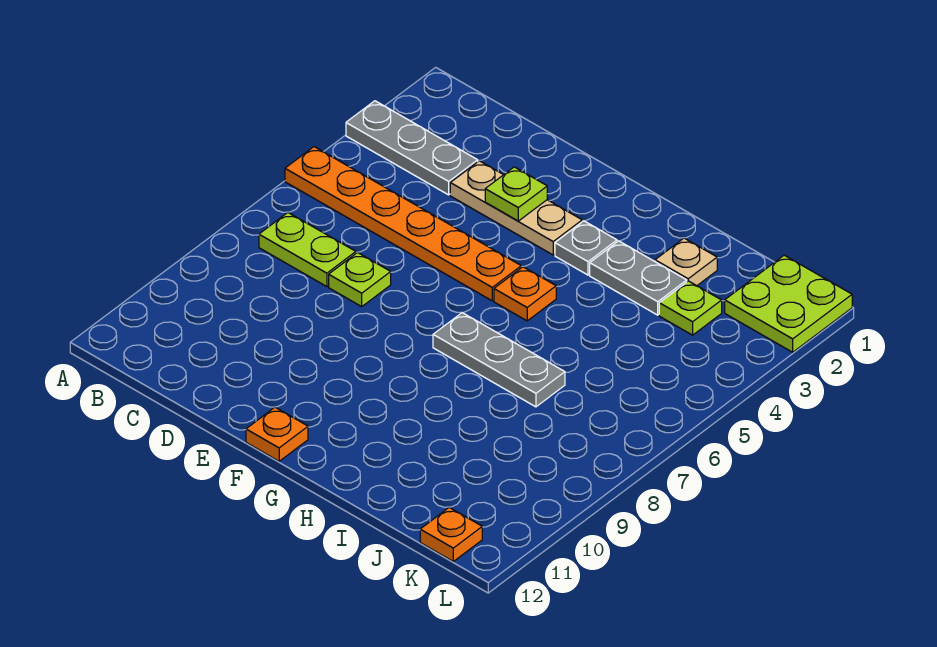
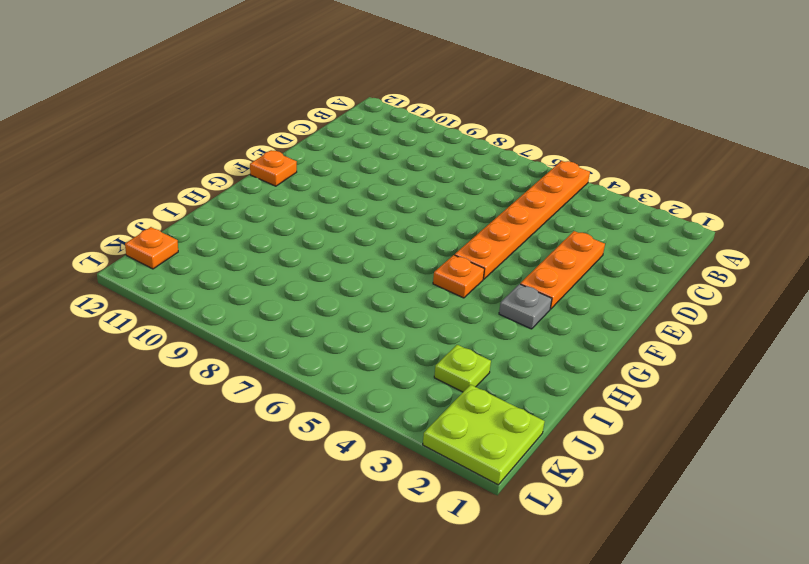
orange 1x3 plate [520,231,605,309] -> tan 1x3 plate [450,161,582,255]
none -> grey 1x3 plate [346,101,478,195]
none -> lime 1x2 plate [259,213,356,287]
none -> lime 1x1 plate [329,252,391,307]

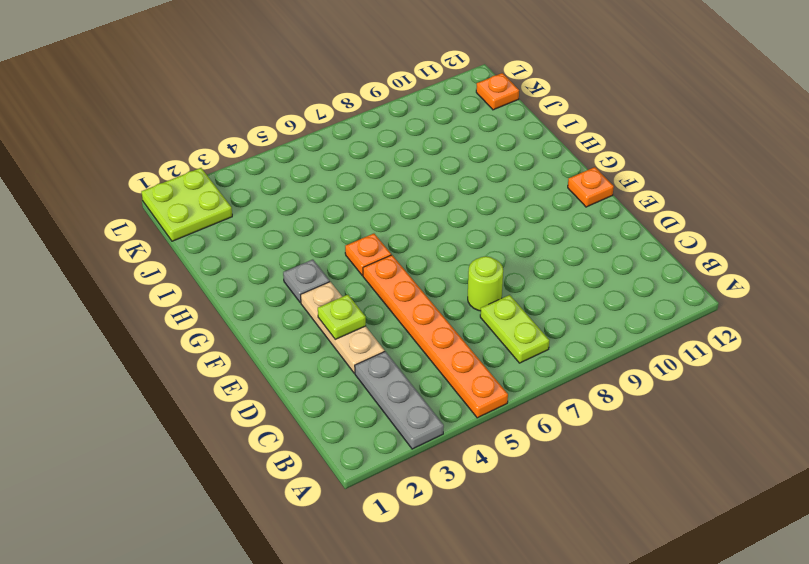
lime 1x1 round brick [468,256,503,311] -> lime 1x1 plate [329,252,391,307]
none -> grey 1x3 plate [433,313,565,407]
none -> grey 1x2 plate [590,241,687,315]
none -> tan 1x1 plate [655,238,717,286]

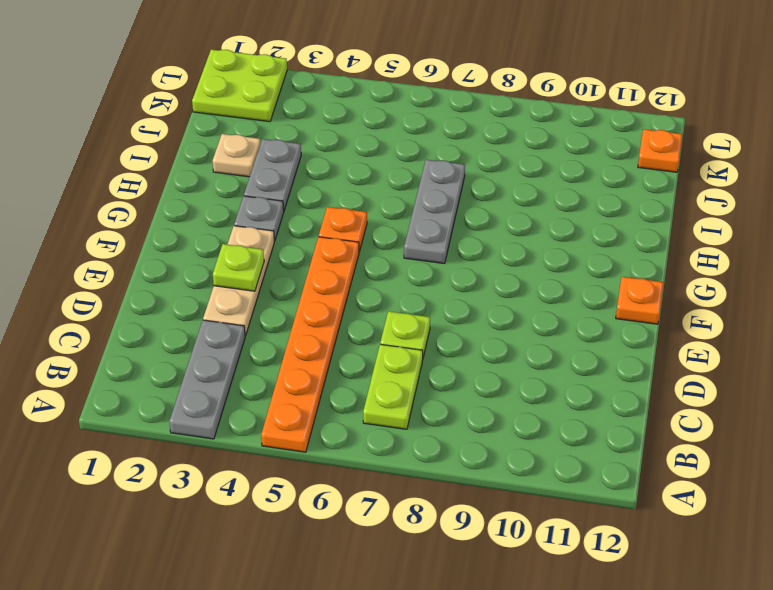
none -> lime 1x1 plate [659,281,722,335]

